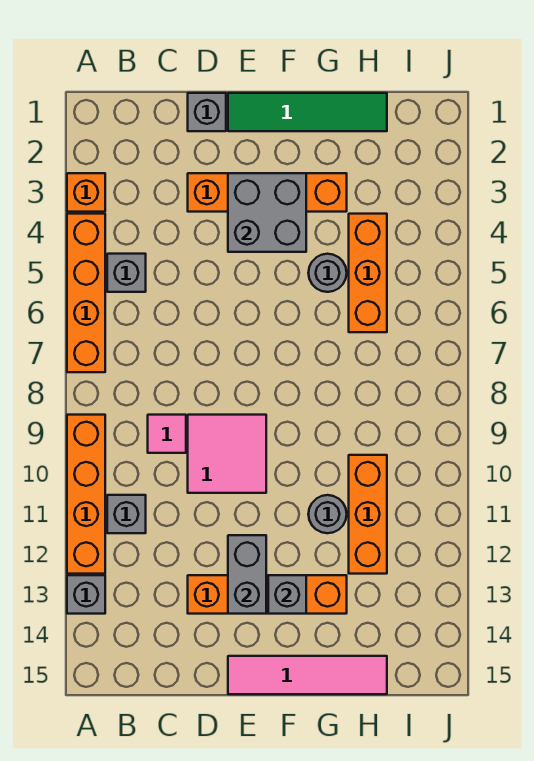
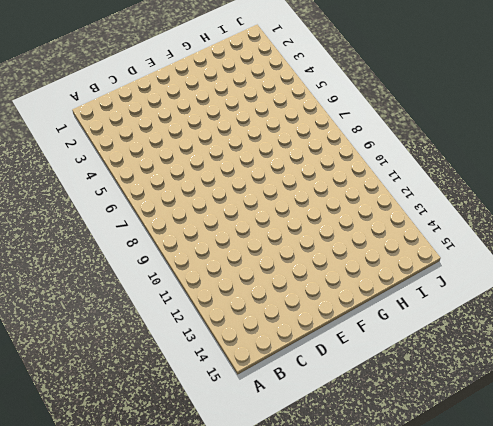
none -> orange 1x1 brick [67,173,105,212]
none -> orange 1x4 brick [67,214,105,372]
none -> orange 1x4 brick [67,415,105,574]

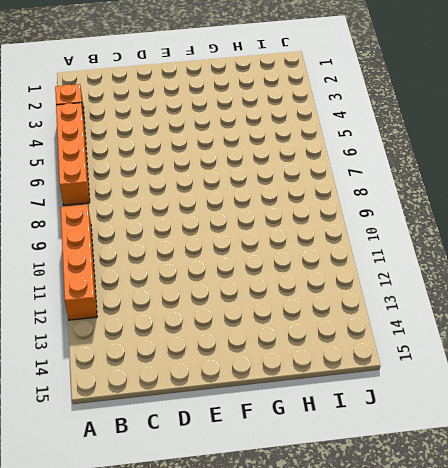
none -> grey 1x1 brick [67,575,105,614]
none -> grey 1x1 brick [107,254,146,292]
none -> grey 1x1 brick [107,495,146,533]

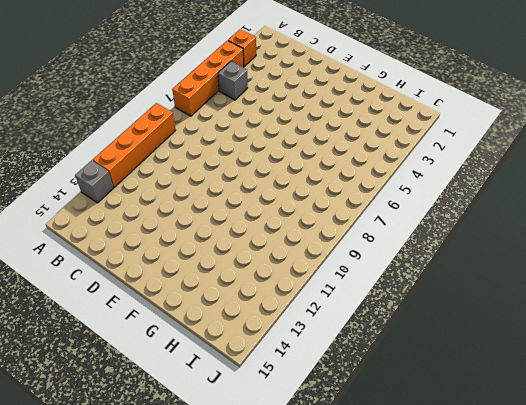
none -> grey 1x1 brick [107,495,146,533]
none -> pink 1x1 tile [148,415,186,453]
none -> grey 1x1 brick [188,93,226,131]

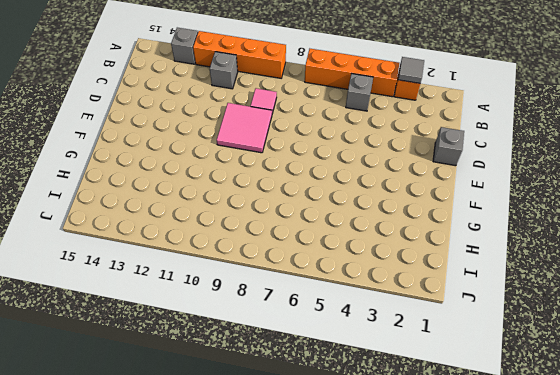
grey 1x1 tile [398,57,424,83] -> none
none -> orange 1x4 brick [188,173,347,212]
none -> orange 1x4 brick [188,575,347,614]
none -> green 1x4 tile [228,93,387,131]

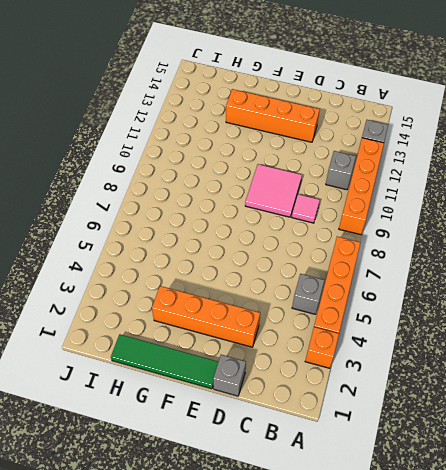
none -> pink 1x4 tile [228,656,387,694]
none -> grey 1x1 round brick [308,254,347,292]
none -> grey 1x1 round brick [308,495,347,533]

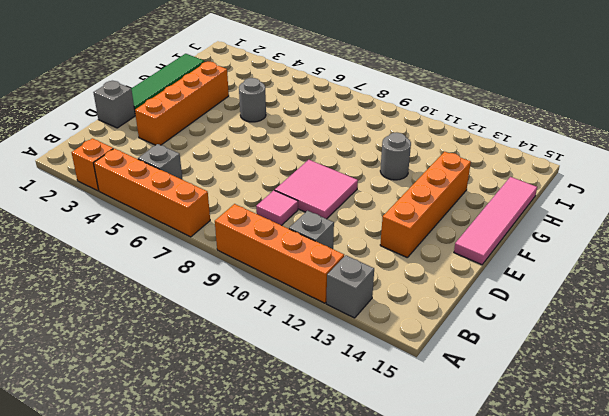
none -> orange 1x3 brick [349,214,387,332]
none -> orange 1x3 brick [349,455,387,574]
none -> grey 2x2 brick [228,173,306,252]

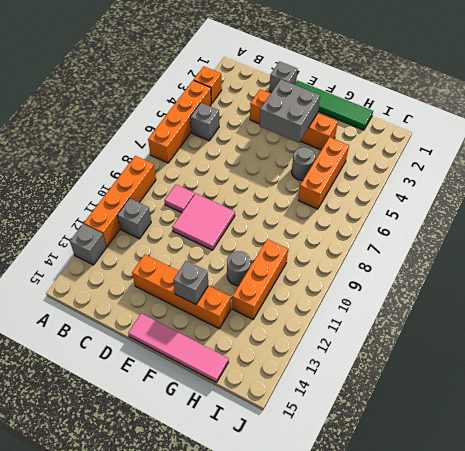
none -> grey 1x2 brick [228,535,266,614]

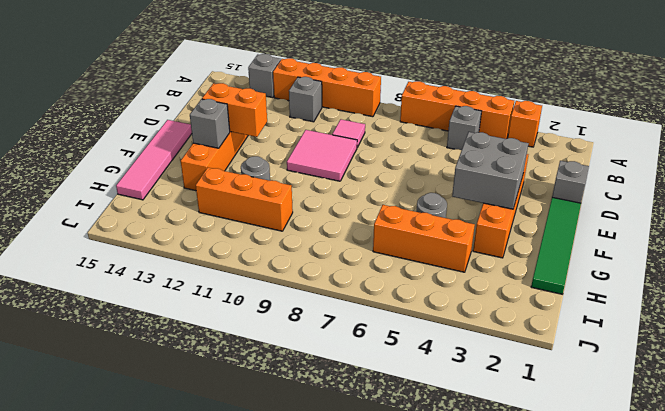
orange 1x2 brick [202,83,267,137] -> grey 1x2 brick [228,535,266,614]

